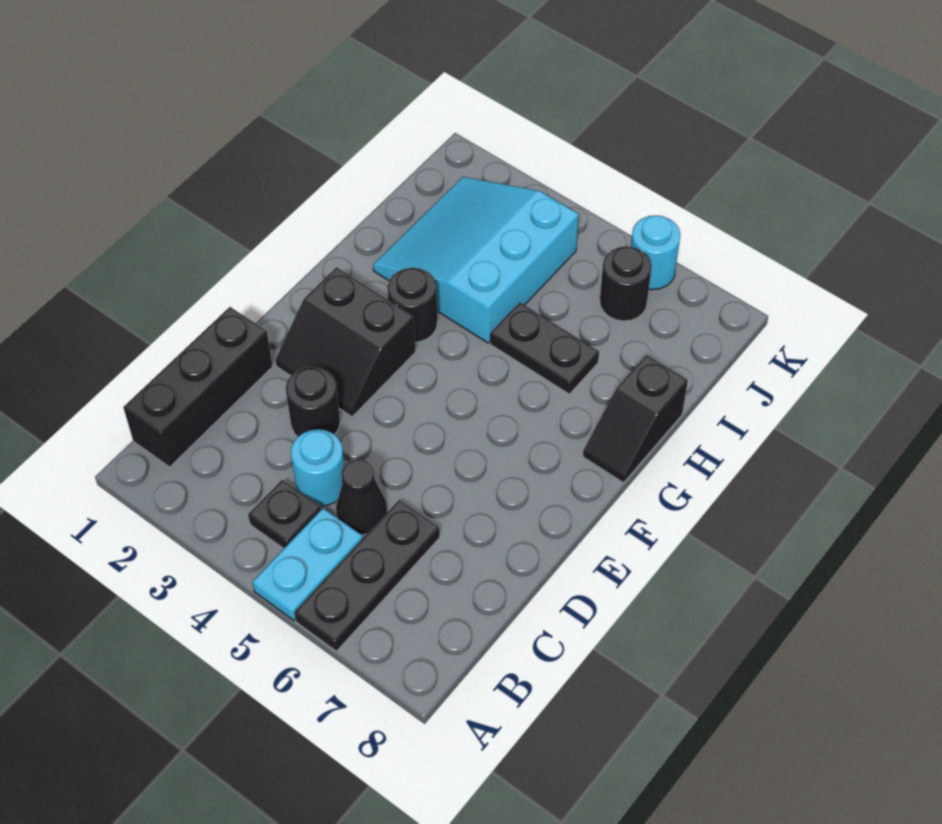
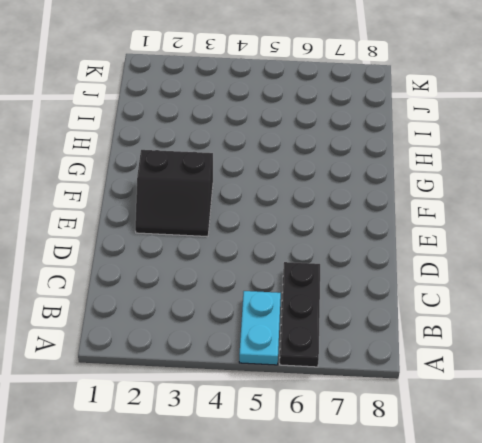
none -> black 1x3 brick [123,307,273,467]
none -> black 1x1 plate [248,480,321,549]
none -> cyan 1x1 round brick [291,429,344,506]

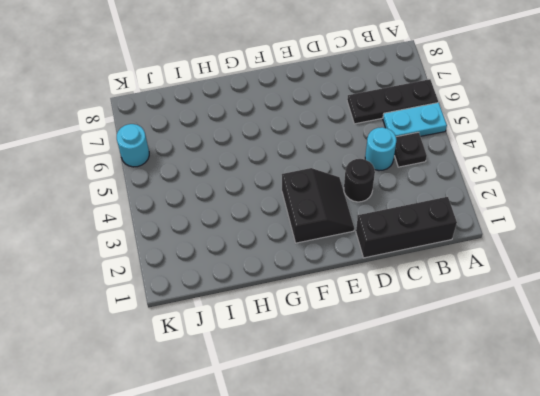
none -> black 1x1 cone [336,459,387,535]
none -> black 1x1 round brick [387,268,437,342]
none -> black 1x2 slope [583,355,688,483]

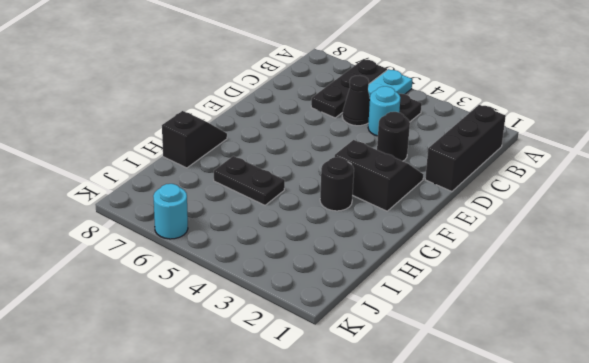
none -> cyan 3x3 slope [373,177,579,343]
none -> black 1x1 round brick [600,247,651,321]

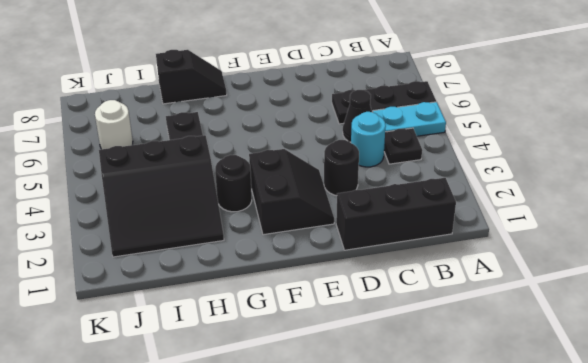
black 3x3 slope [99,135,224,257] -> cyan 3x3 slope [373,177,579,343]
white 1x1 round brick [95,100,133,149] -> black 1x1 round brick [600,247,651,321]
none -> cyan 1x1 round brick [631,216,680,290]

